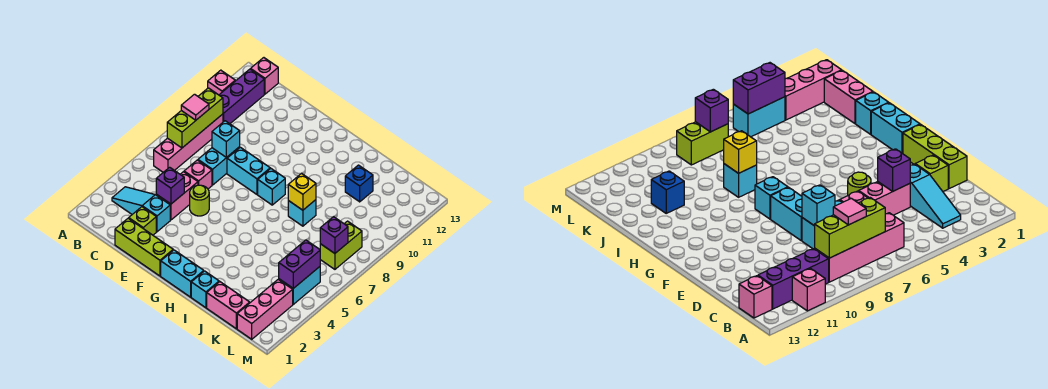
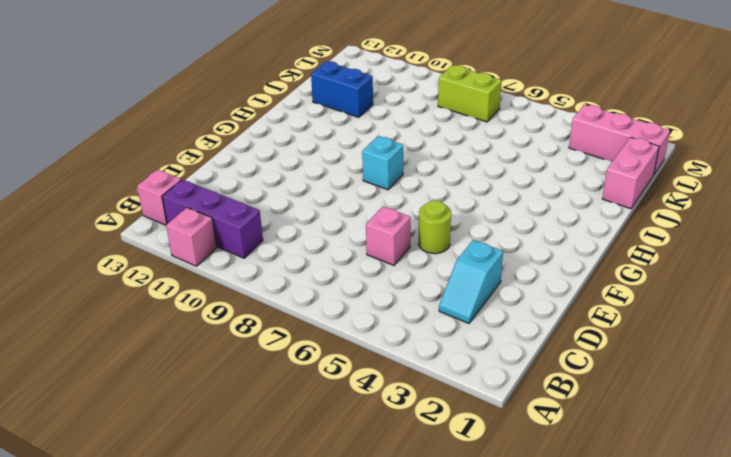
cyan 1x2 slope [439,240,503,323] -> cyan 1x3 slope [112,187,170,232]
blue 1x2 brick [311,61,373,117] -> blue 1x1 brick [345,165,373,202]
none -> pink 1x4 brick [154,114,223,172]
none -> lime 1x3 brick [115,218,173,276]
none -> lime 1x1 brick [129,207,156,235]

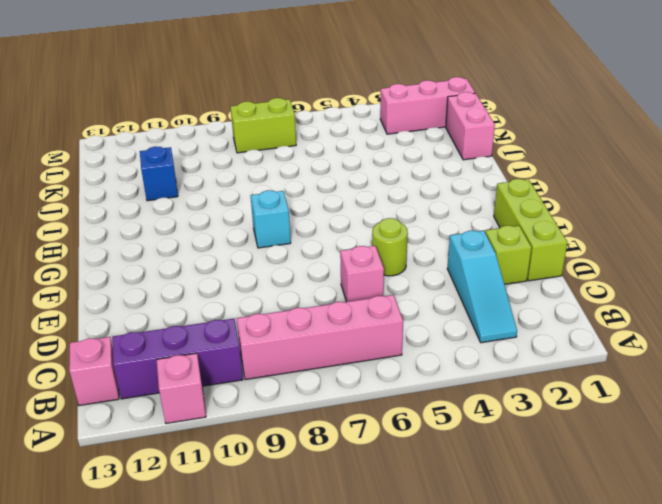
none -> pink 1x2 brick [156,172,198,220]
none -> cyan 1x2 brick [198,147,240,185]
none -> cyan 1x2 brick [227,147,270,194]

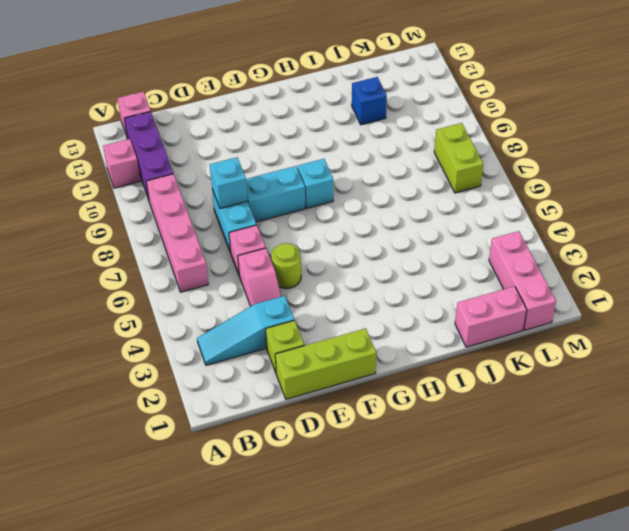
pink 1x2 slope [238,248,281,306] -> pink 1x2 brick [156,172,198,220]
none -> cyan 1x2 brick [161,250,204,297]
none -> cyan 1x1 brick [191,271,219,308]
none -> cyan 1x1 brick [288,200,316,226]

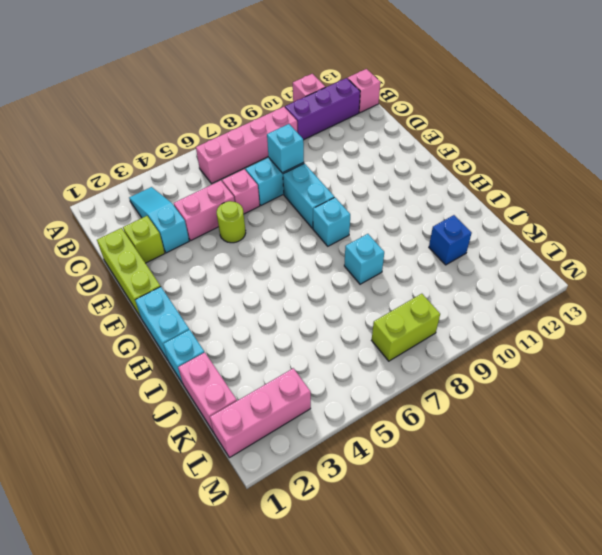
none -> cyan 1x2 brick [279,267,320,304]
none -> lime 1x3 brick [167,88,223,148]
none -> purple 1x1 brick [156,167,184,204]

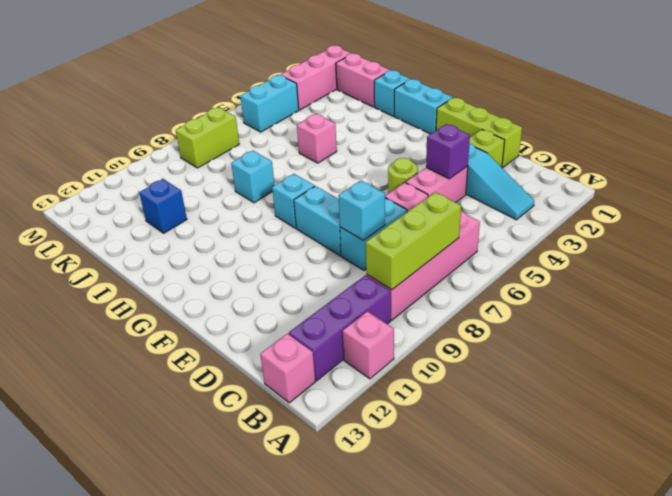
pink 1x1 brick [297,114,337,163] -> none
none -> yellow 1x1 brick [288,173,316,210]
none -> purple 1x2 brick [279,240,320,288]
none -> purple 1x1 brick [320,217,348,253]

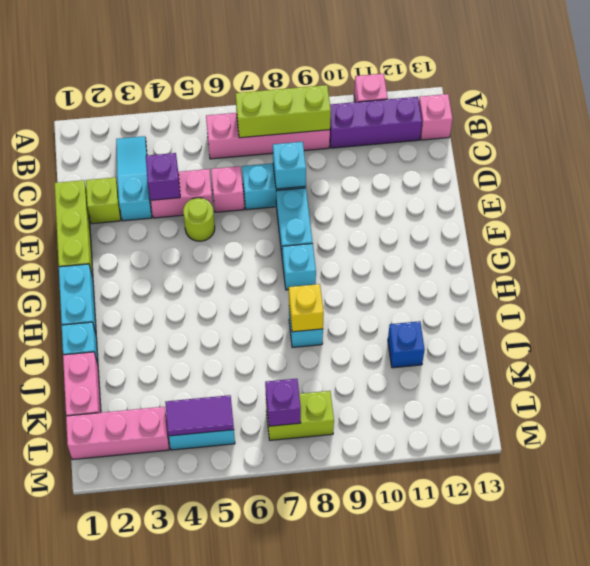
purple 1x2 tile [165,395,234,436] -> purple 1x2 brick [279,240,320,288]
none -> pink 1x1 tile [181,94,209,120]

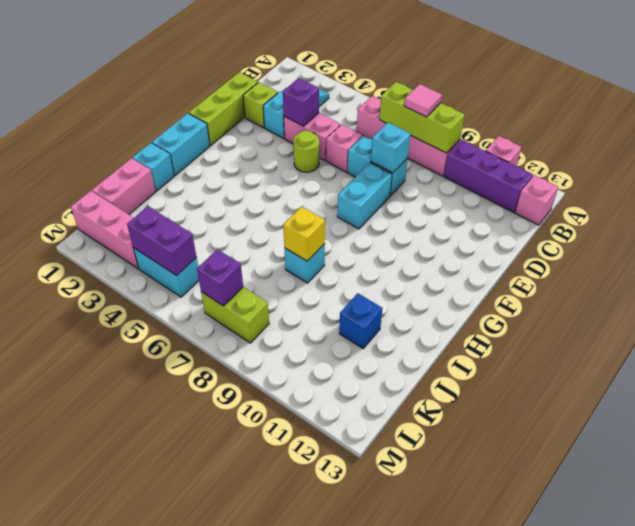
none -> cyan 1x1 brick [258,169,285,205]

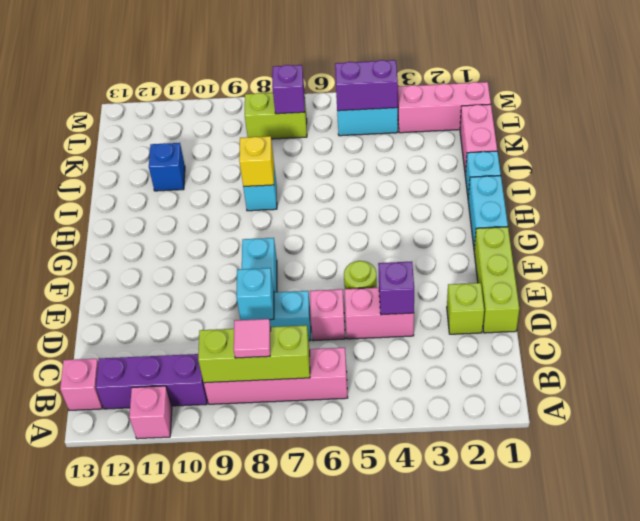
none -> cyan 1x3 slope [112,187,170,232]
none -> cyan 1x1 brick [258,169,285,205]

